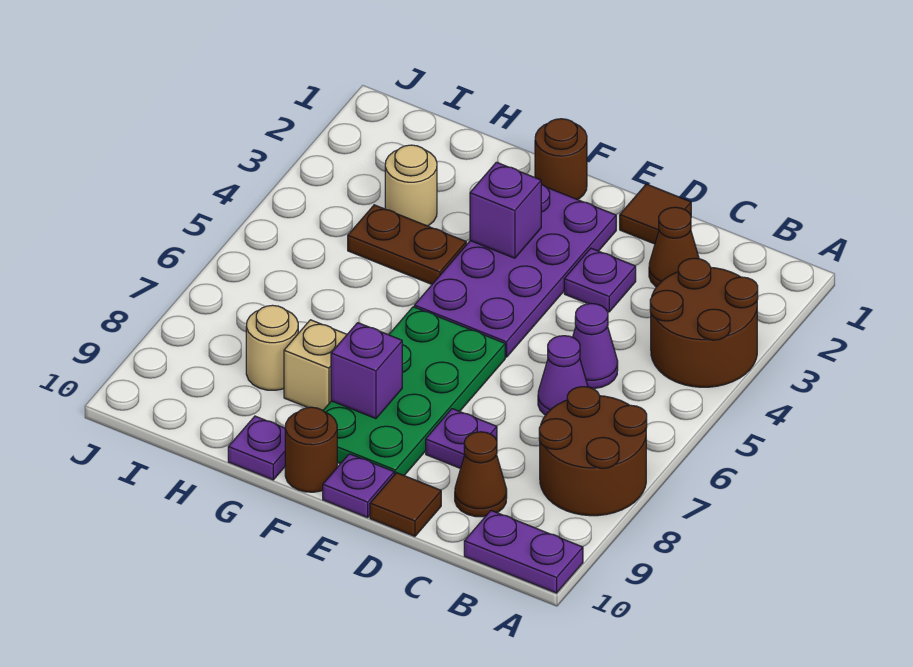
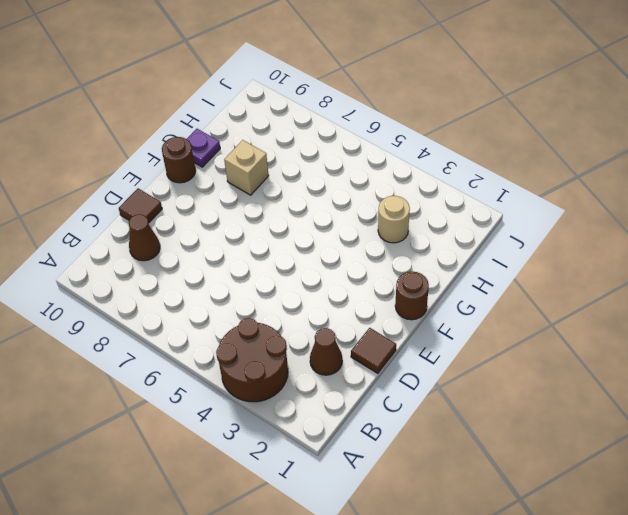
none -> brown 2x2 round brick [539,387,647,516]
none -> purple 1x2 plate [464,511,583,593]
none -> purple 1x1 cone [573,304,618,389]

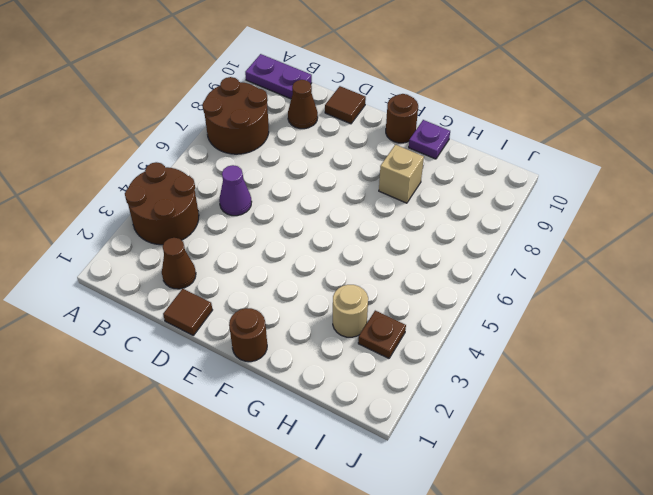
brown 1x1 plate [358,311,406,358] -> none
none -> purple 1x1 cone [538,336,588,415]
none -> purple 1x1 plate [564,248,636,312]
none -> purple 1x1 plate [426,409,497,469]

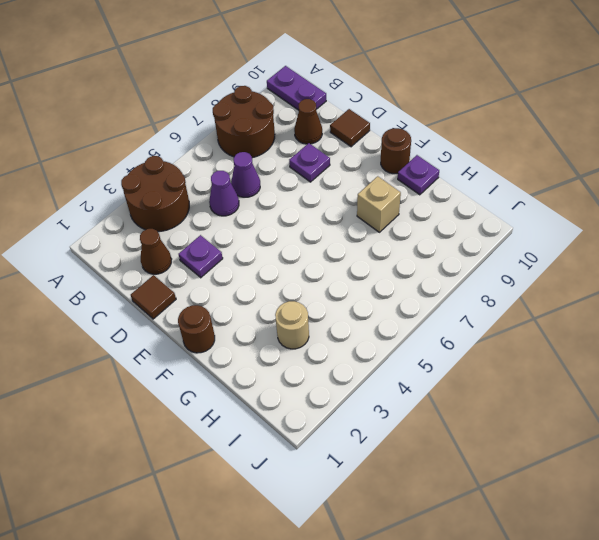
none -> purple 2x4 plate [414,185,616,357]
none -> green 2x4 plate [323,307,505,475]
none -> purple 1x1 plate [323,454,394,518]

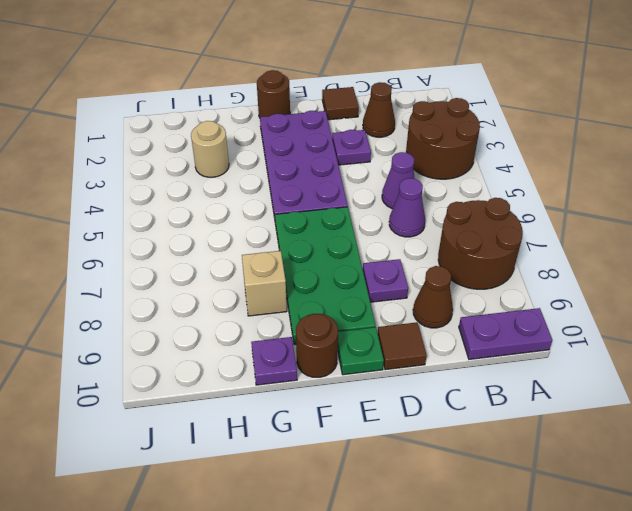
green 1x1 plate [338,327,384,375] -> purple 1x1 plate [323,454,394,518]
none -> brown 1x2 plate [348,205,466,284]
none -> tan 1x1 round brick [246,305,298,390]
none -> purple 1x1 brick [470,162,541,258]

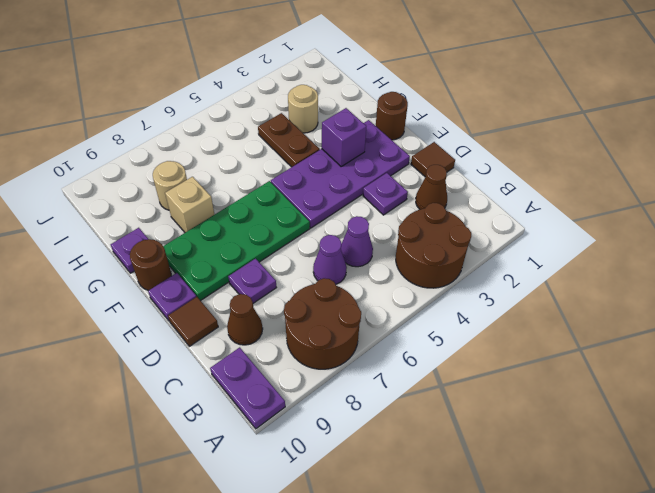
none -> purple 1x1 brick [331,323,402,419]

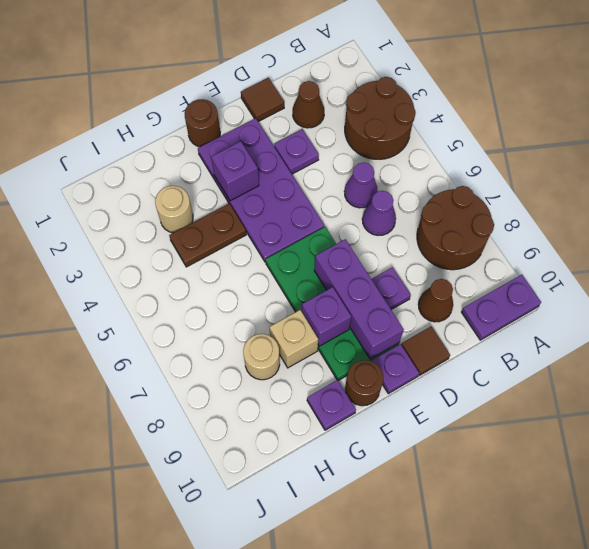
purple 1x3 brick [314,239,404,359] -> none

